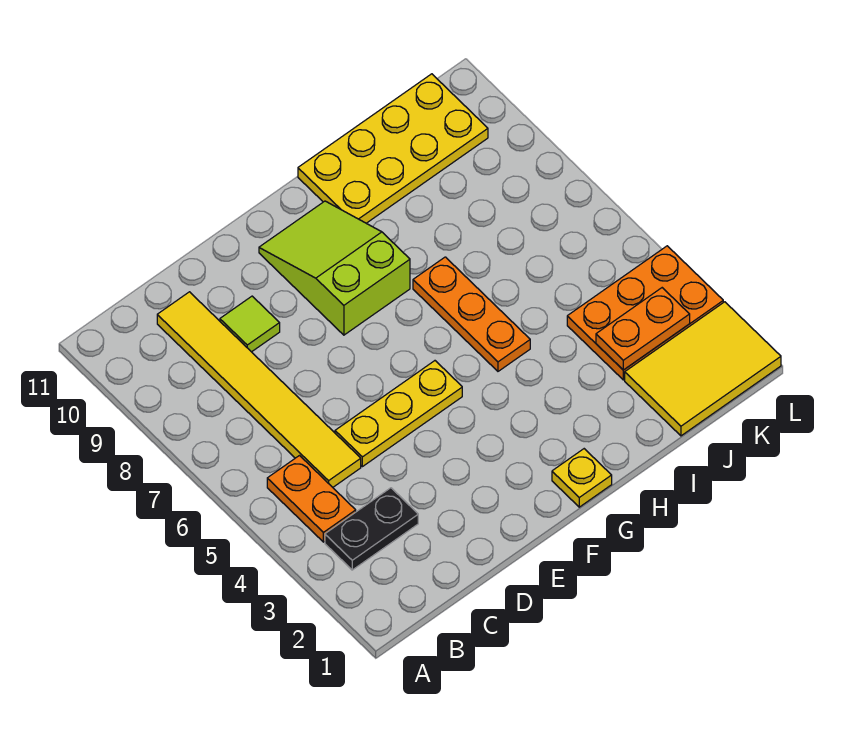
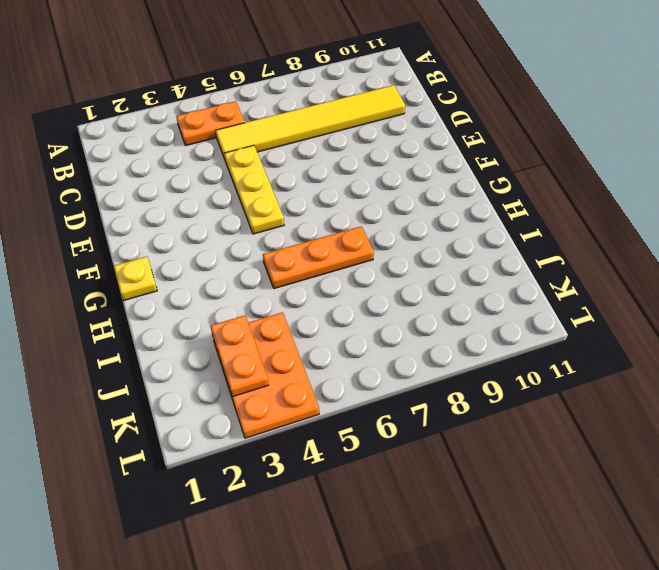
none -> black 1x2 plate [325,488,418,570]
none -> lime 1x1 tile [220,296,280,352]
none -> lime 2x3 slope [259,201,410,335]

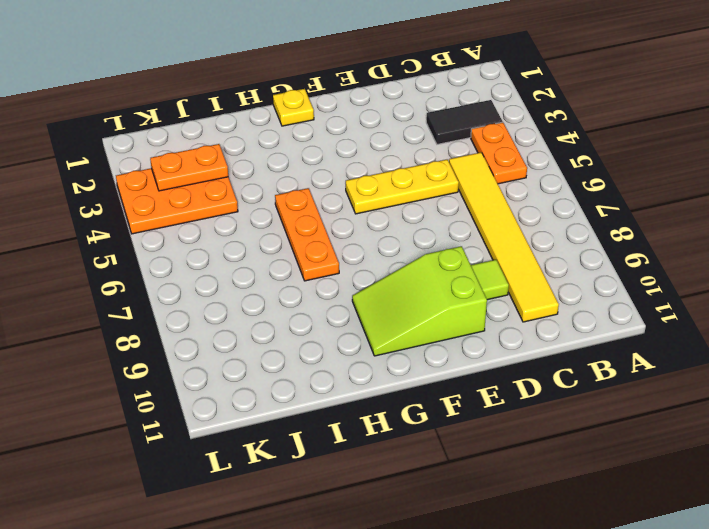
black 1x2 tile [426,100,503,144] -> black 1x2 plate [325,488,418,570]
lime 2x3 slope [352,246,487,356] -> lime 2x3 slope turned to [259,201,410,335]
none -> yellow 2x4 plate [298,74,488,223]
none -> yellow 2x3 tile [625,302,781,436]

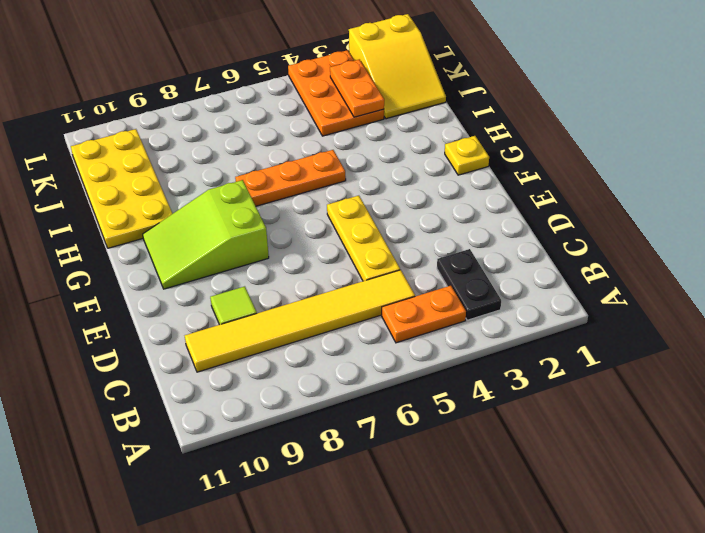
yellow 2x3 slope [349,14,446,119] -> yellow 2x3 tile [625,302,781,436]

